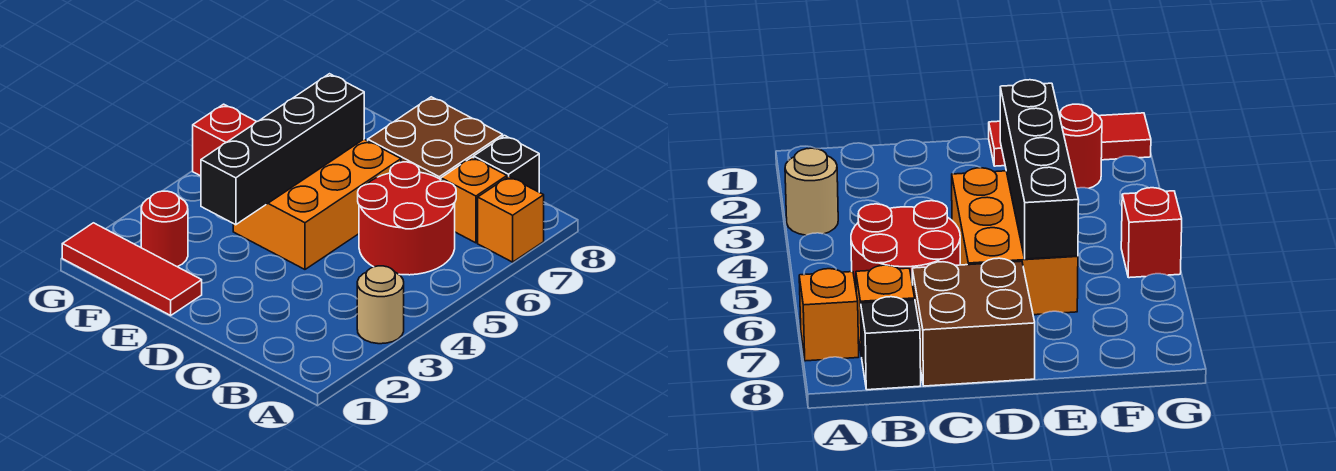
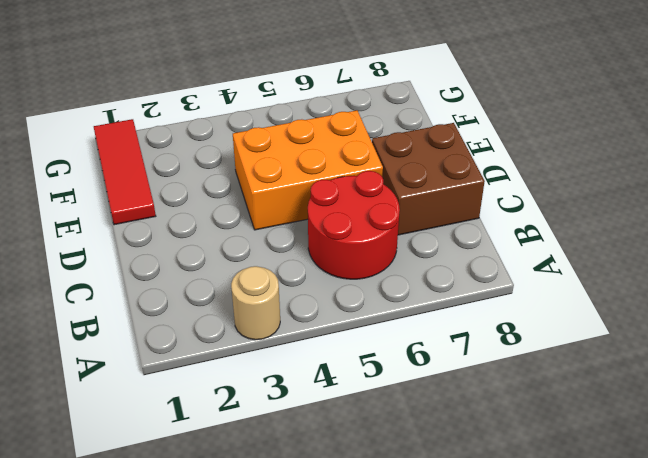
none -> orange 1x1 brick [478,177,544,262]
none -> orange 1x1 brick [441,157,507,243]

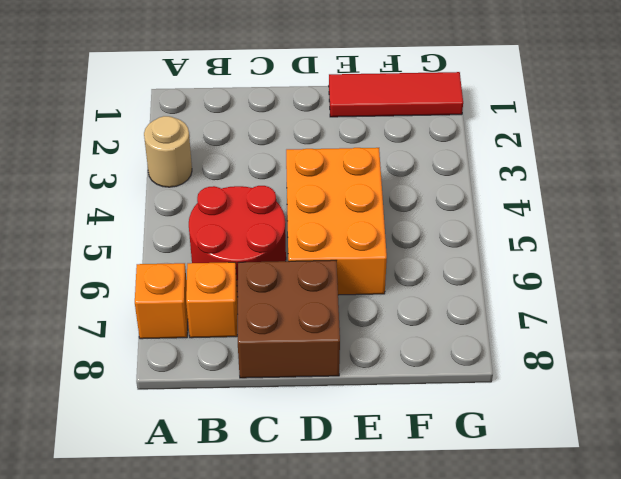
none -> black 1x1 brick [474,135,539,192]
none -> red 1x1 round brick [141,191,188,267]

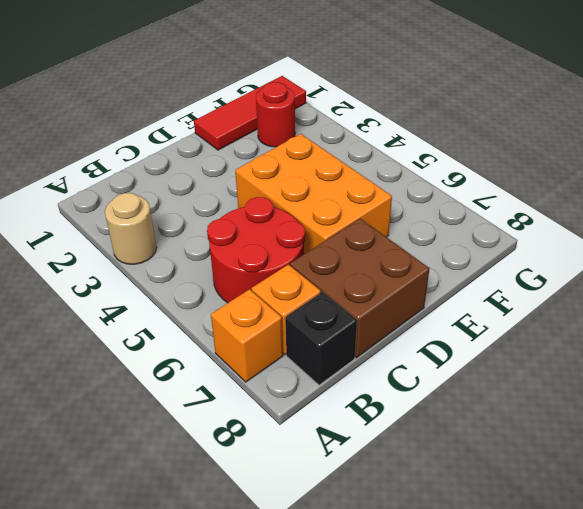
none -> red 1x1 brick [193,104,257,176]
none -> black 1x4 brick [201,74,364,225]

